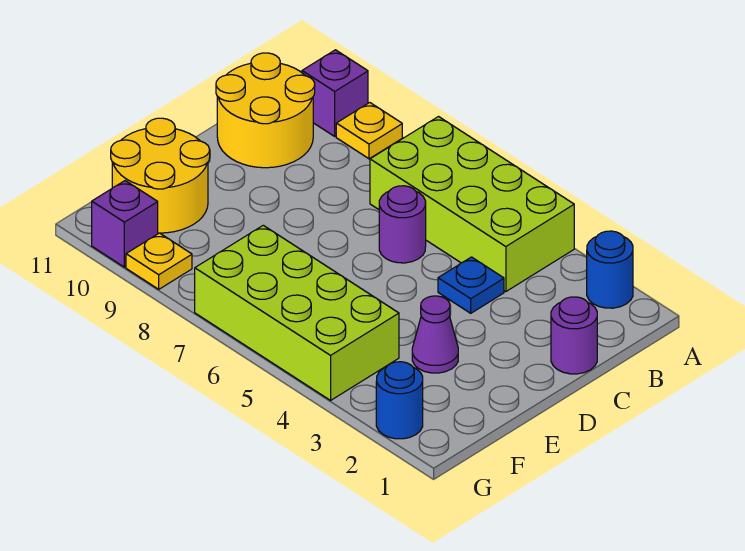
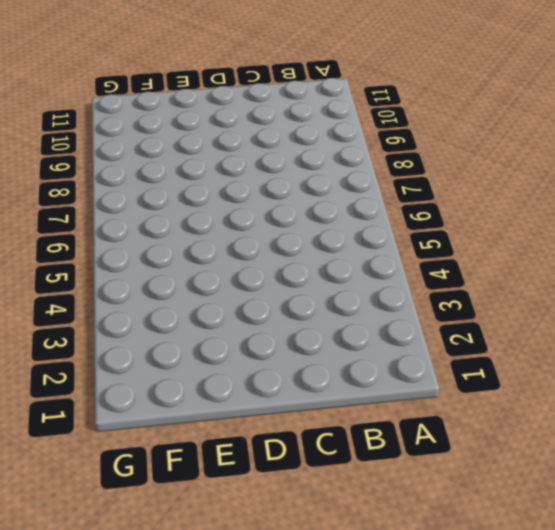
none -> blue 1x1 round brick [587,231,633,308]
none -> lime 2x4 brick [370,117,574,292]
none -> yellow 1x1 plate [336,103,402,159]

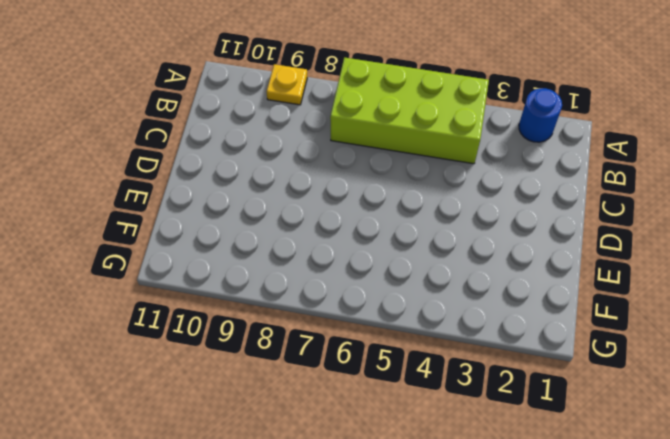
none -> purple 1x1 brick [302,50,368,136]
none -> yellow 2x2 round brick [216,53,315,168]
none -> purple 1x1 round brick [551,297,597,374]

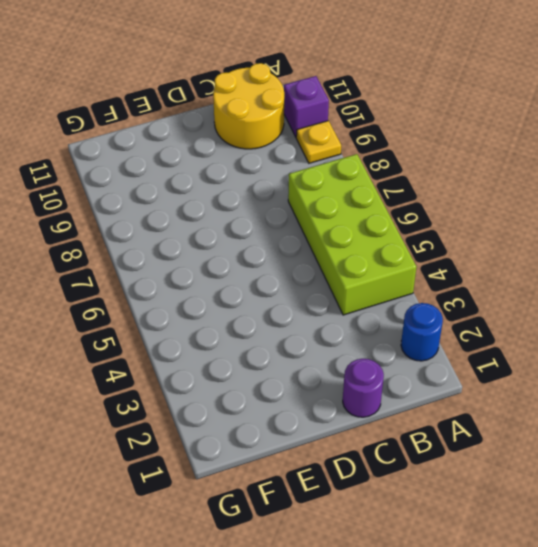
none -> blue 1x1 plate [438,257,504,313]
none -> purple 1x1 round brick [379,186,426,263]
none -> purple 1x1 cone [412,296,458,373]

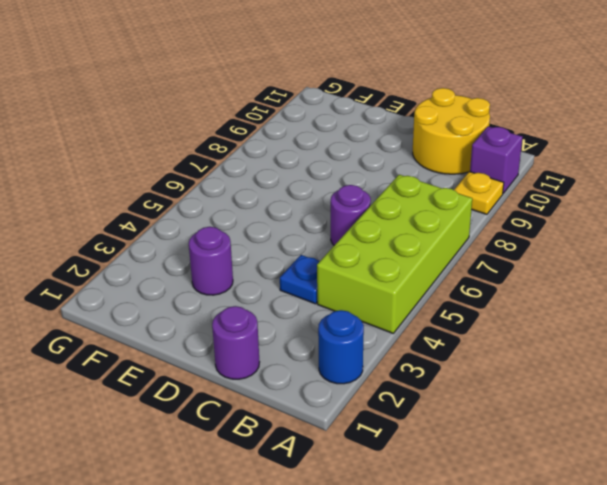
purple 1x1 round brick [189,227,233,295] -> purple 1x1 cone [412,296,458,373]
none -> yellow 2x2 round brick [111,118,210,233]
none -> lime 2x4 brick [195,225,399,400]
none -> blue 1x1 round brick [376,362,423,439]

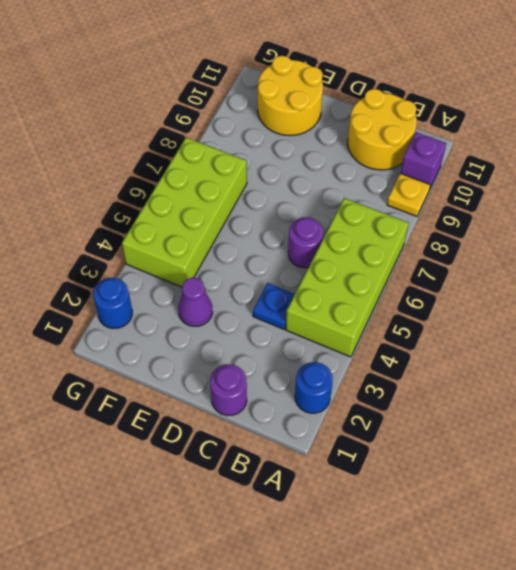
none -> yellow 1x1 plate [126,233,192,289]
none -> purple 1x1 brick [92,181,158,267]

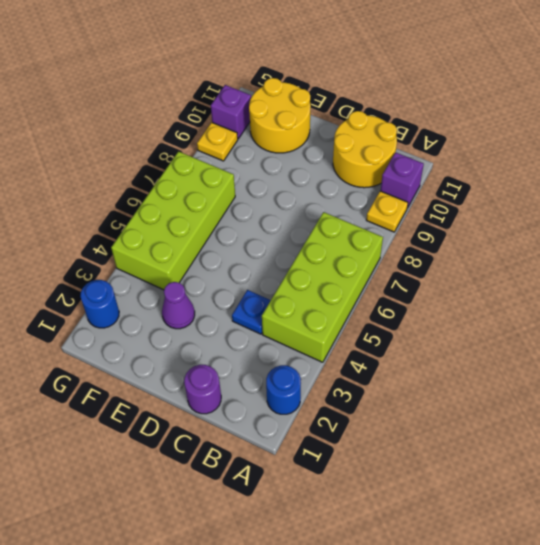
none -> purple 1x1 round brick [379,186,426,263]

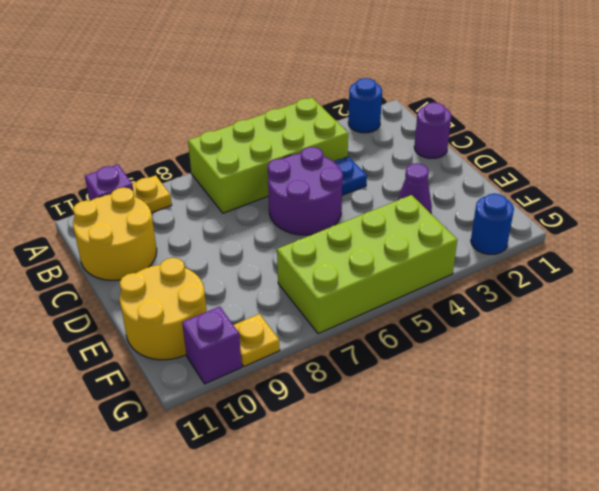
purple 2x2 round brick [268,147,343,235] -> purple 1x1 round brick [379,186,426,263]

